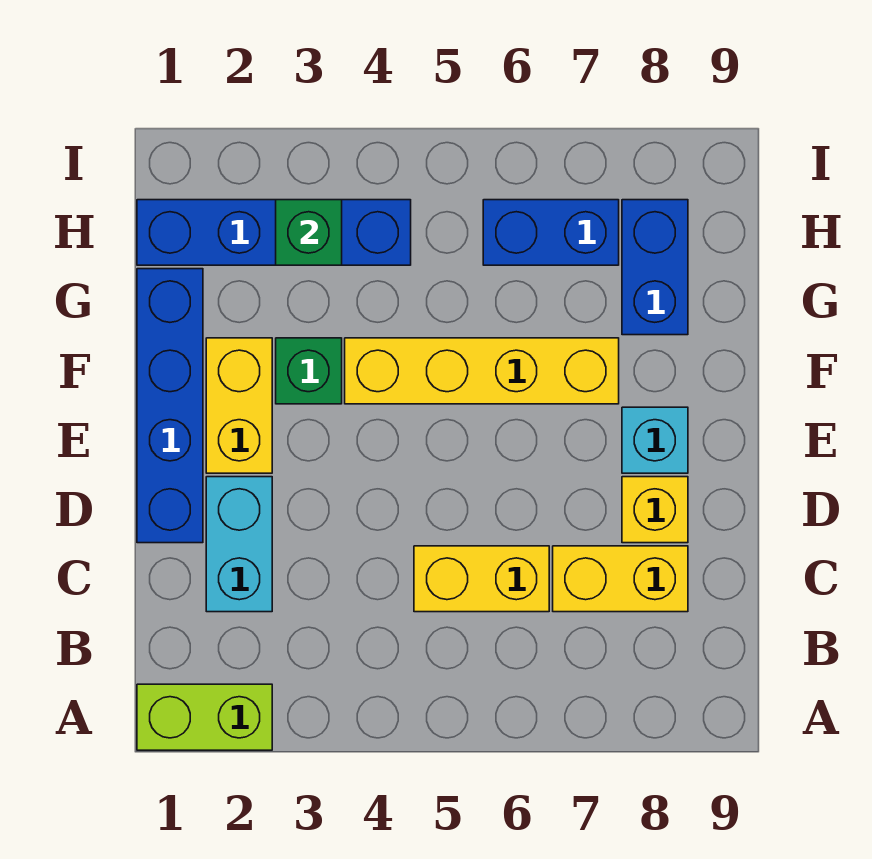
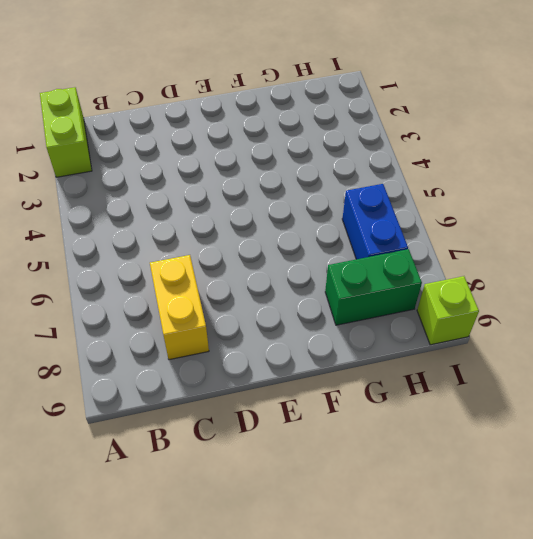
green 1x2 brick [325,249,422,325] -> blue 1x2 brick [622,200,688,335]
lime 1x1 brick [417,276,479,345] -> none
none -> cyan 1x2 brick [206,477,272,612]
none -> yellow 1x2 brick [414,546,549,612]
none -> blue 1x4 brick [137,269,203,543]

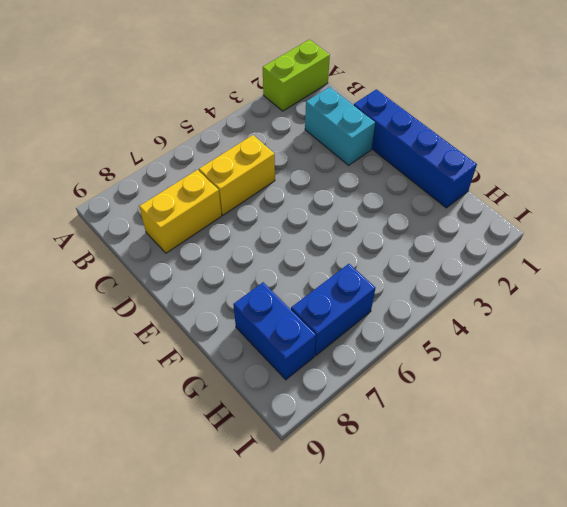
none -> yellow 1x1 brick [622,477,688,543]
none -> yellow 1x2 brick [206,338,272,473]
none -> cyan 1x1 brick [622,407,688,473]

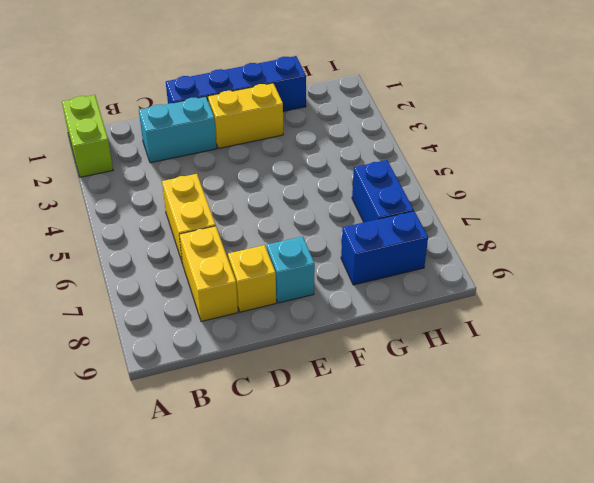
none -> green 1x1 brick [276,338,342,404]
none -> yellow 1x4 brick [345,338,619,404]
none -> blue 1x4 brick [137,200,411,265]

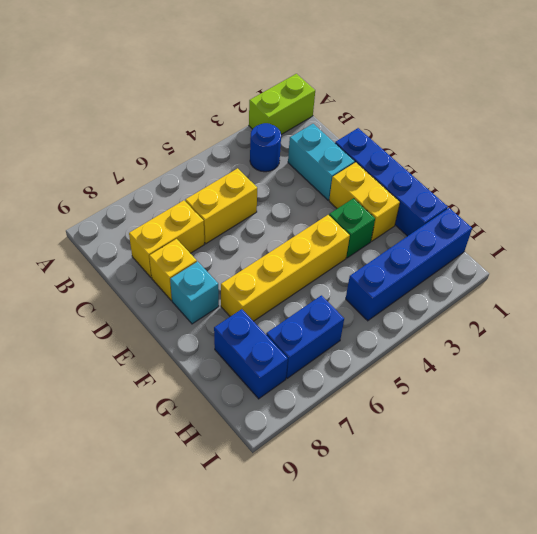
blue 1x1 round brick [250,123,281,172] -> none
none -> green 1x1 brick [276,200,342,265]

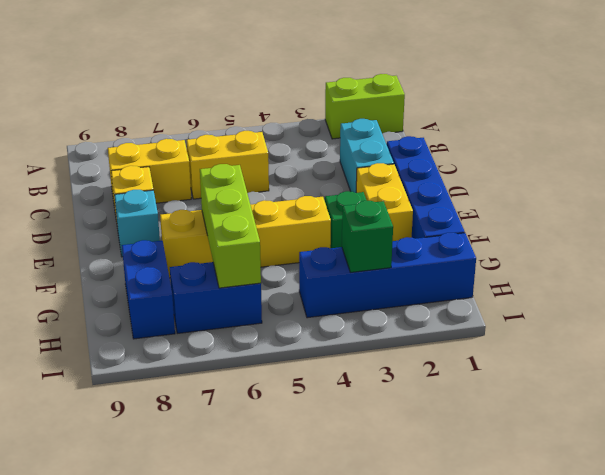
lime 1x3 brick [200,164,261,288] -> none

